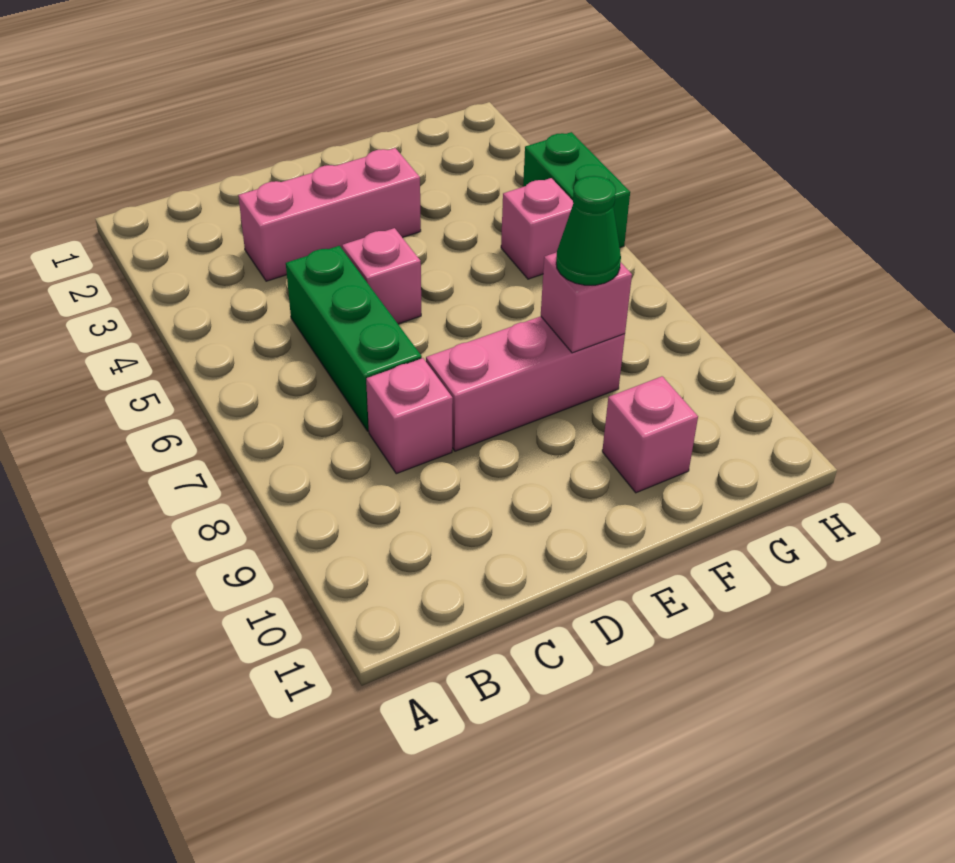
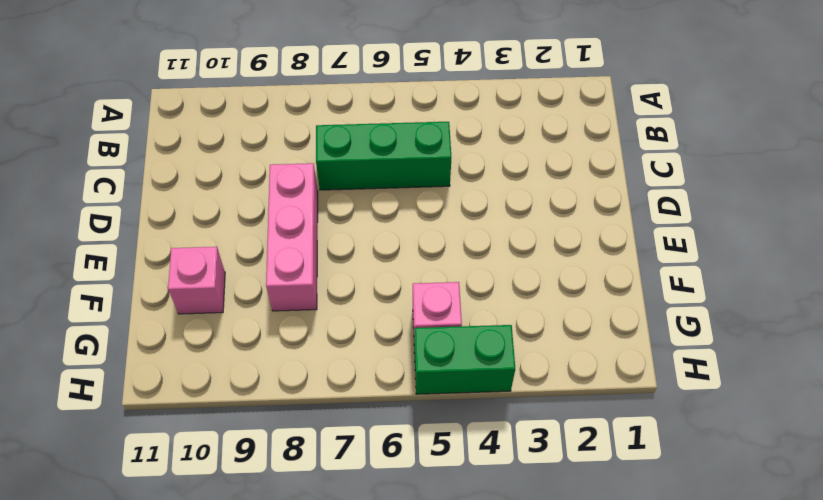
none -> pink 1x3 brick [238,148,421,281]
none -> pink 1x1 brick [366,358,453,474]

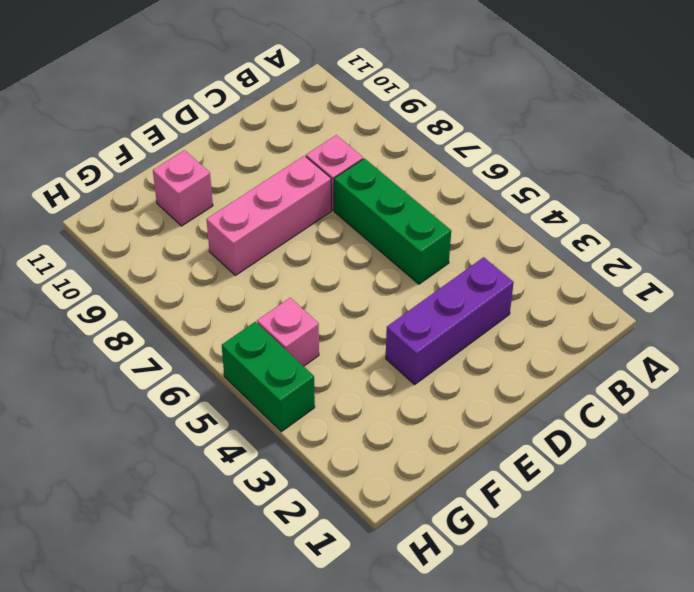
purple 1x3 brick [386,257,514,384] -> pink 1x3 brick [238,148,421,281]
none -> pink 1x1 brick [342,228,421,324]
none -> pink 1x1 brick [541,252,632,353]

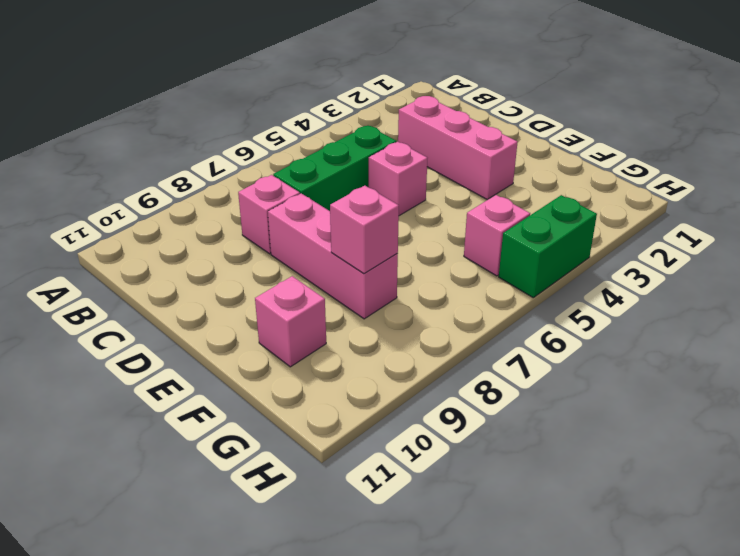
none -> green 1x1 cone [556,176,621,285]

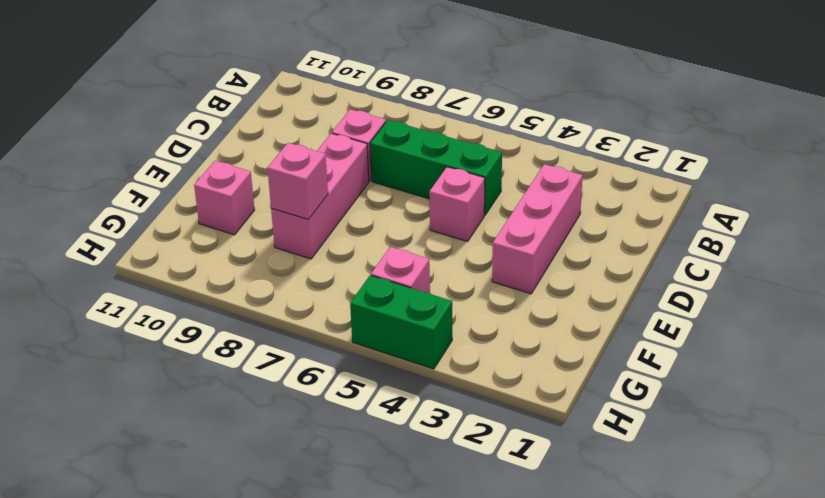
none -> green 1x1 cone [556,176,621,285]

